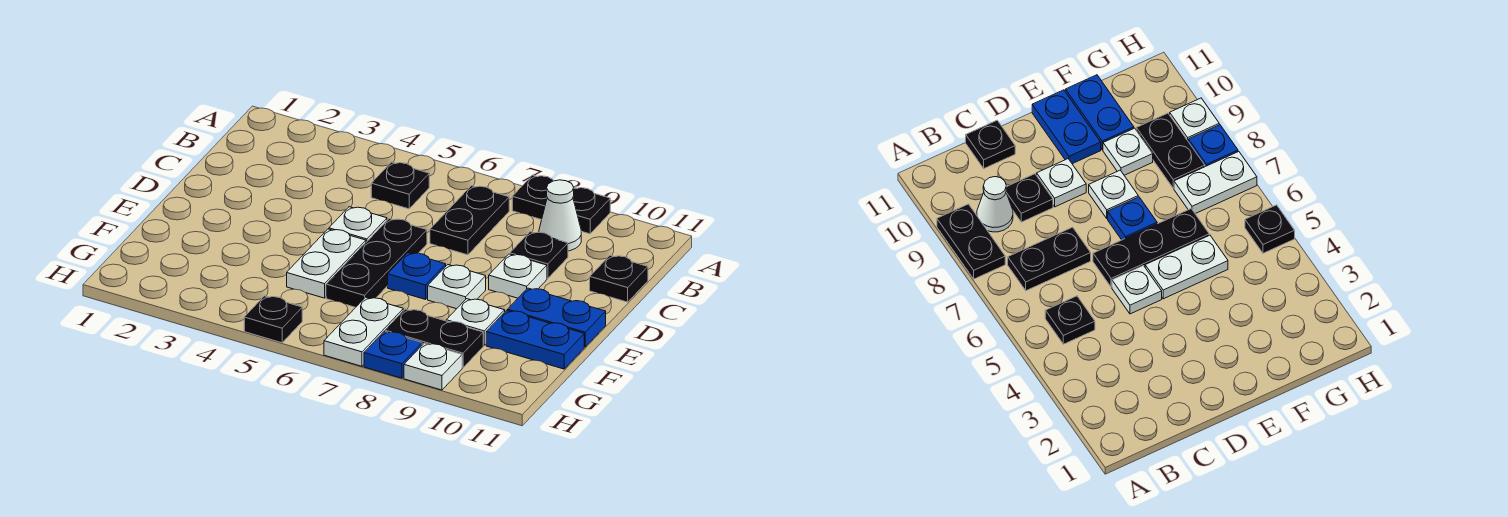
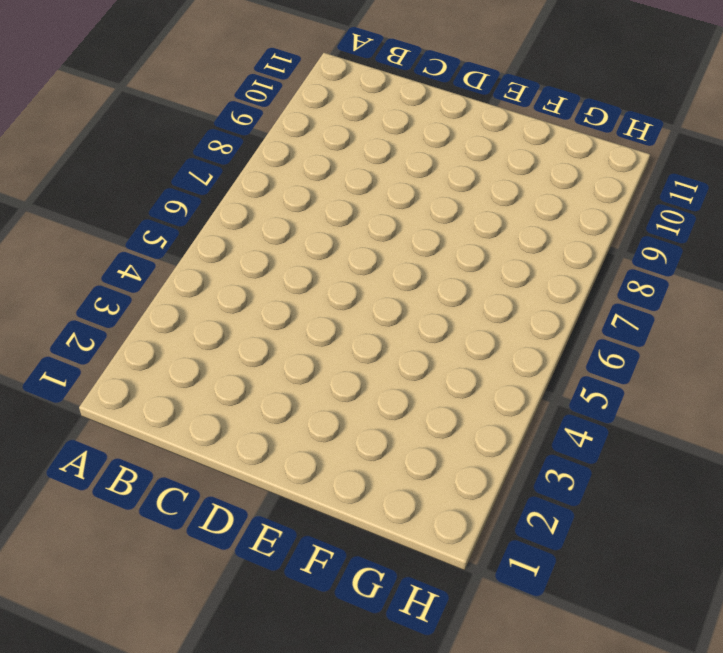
none -> black 1x2 plate [512,175,610,234]
none -> black 1x1 plate [371,162,429,209]
none -> black 1x2 plate [430,186,509,255]

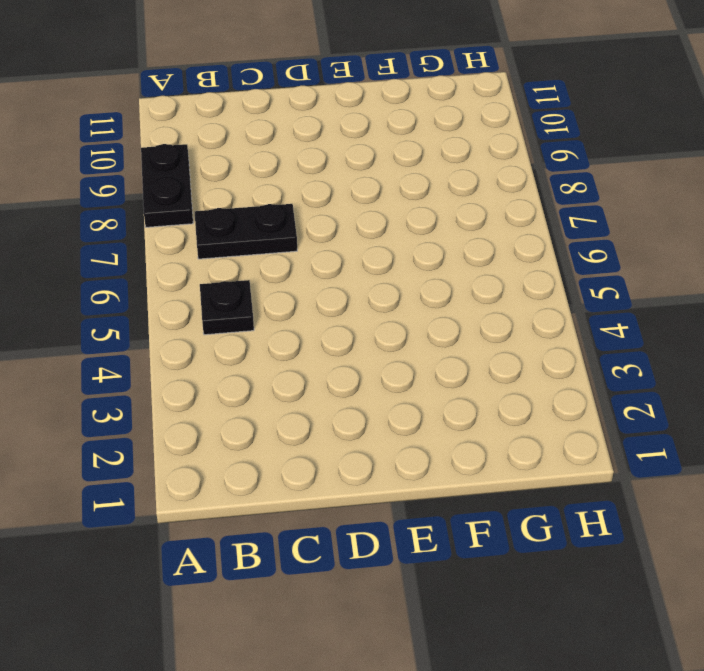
none -> white 1x1 cone [539,180,581,251]
none -> black 1x1 plate [510,232,568,279]
none -> black 1x1 plate [590,255,648,302]

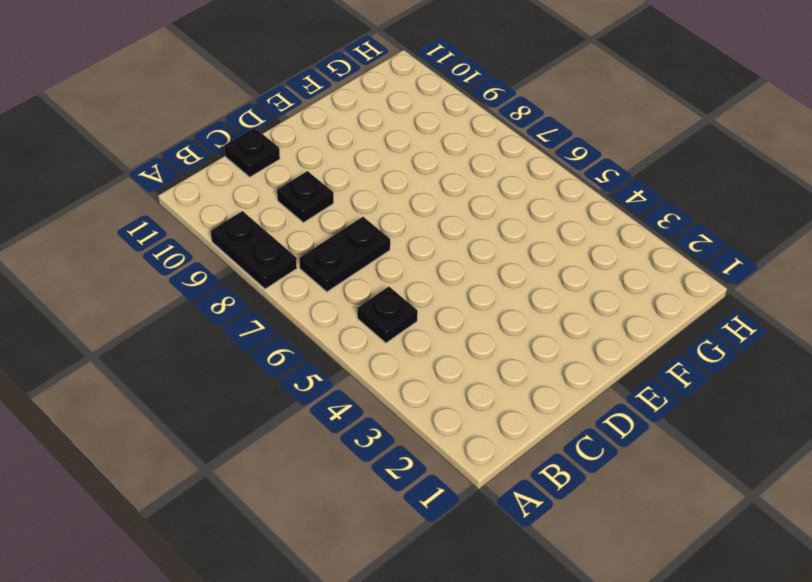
none -> white 1x1 cone [539,180,581,251]
none -> white 1x1 plate [329,207,387,242]
none -> black 1x3 plate [326,219,427,307]

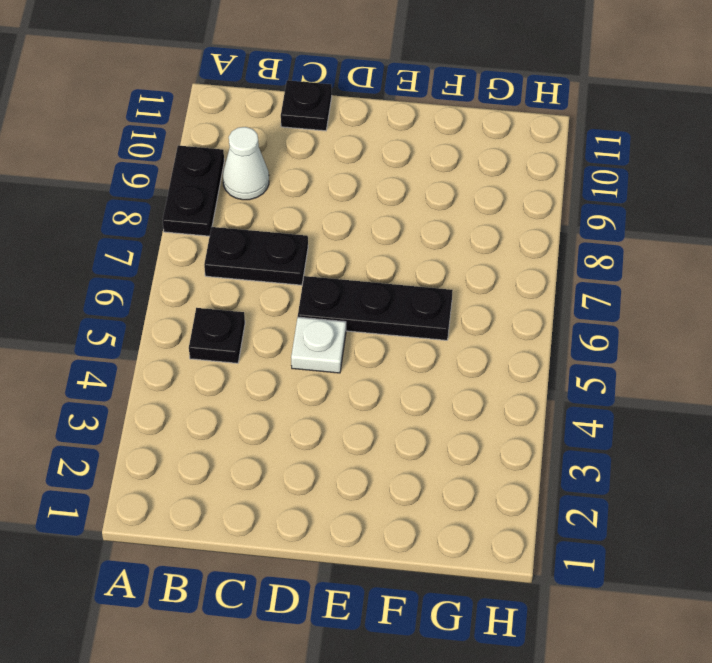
none -> black 1x1 plate [510,232,568,279]
none -> white 1x1 plate [489,254,547,298]
none -> white 1x2 plate [287,229,366,298]

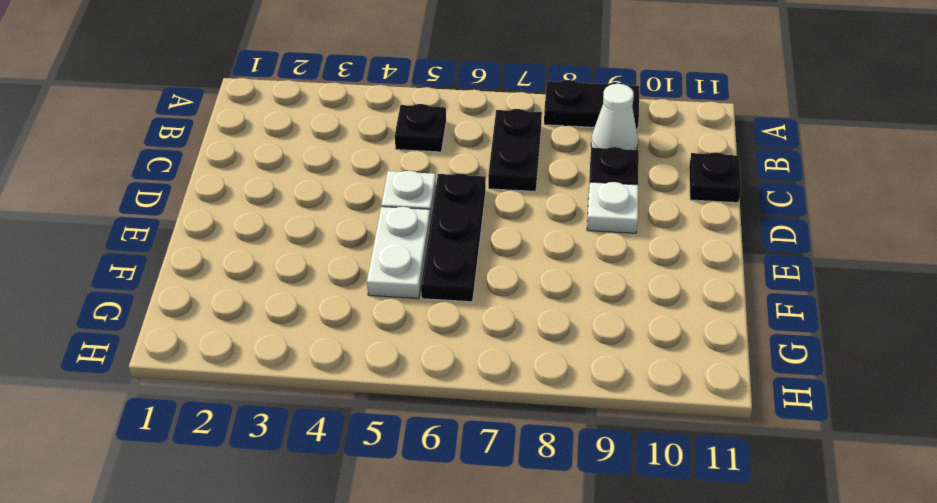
none -> blue 1x1 plate [388,253,446,299]
none -> white 1x1 plate [428,265,486,309]
none -> blue 1x2 plate [507,288,606,347]

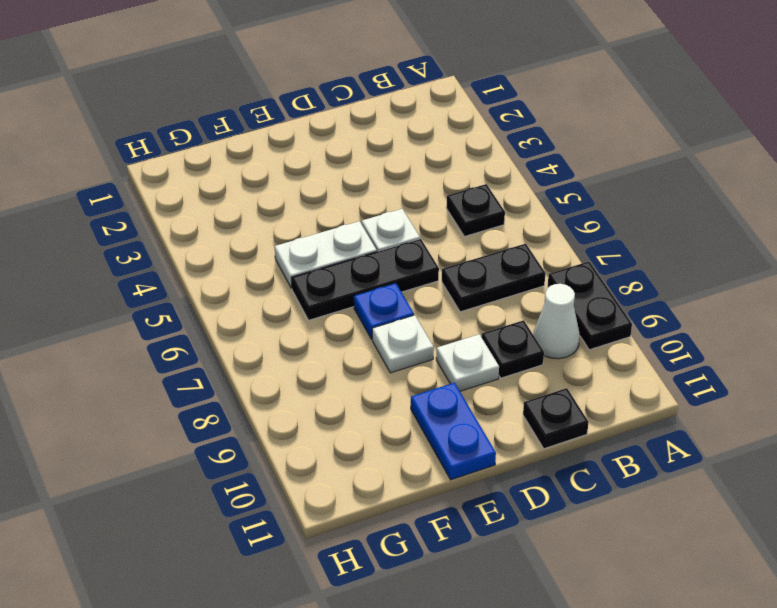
none -> white 1x1 plate [446,299,505,345]
none -> blue 1x2 plate [486,310,584,369]
none -> white 1x2 plate [324,297,403,366]

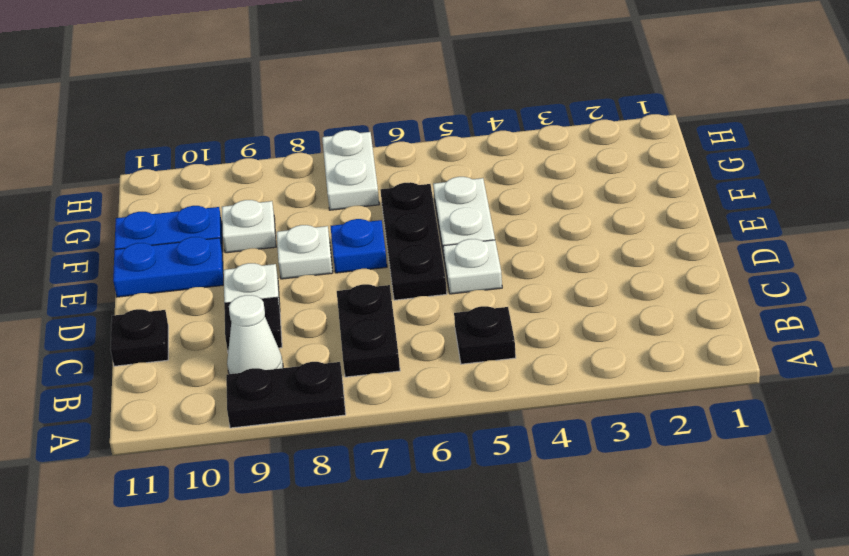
none -> black 1x2 plate [385,309,483,368]
none -> black 1x1 plate [244,296,302,343]
none -> blue 1x1 plate [364,331,422,378]

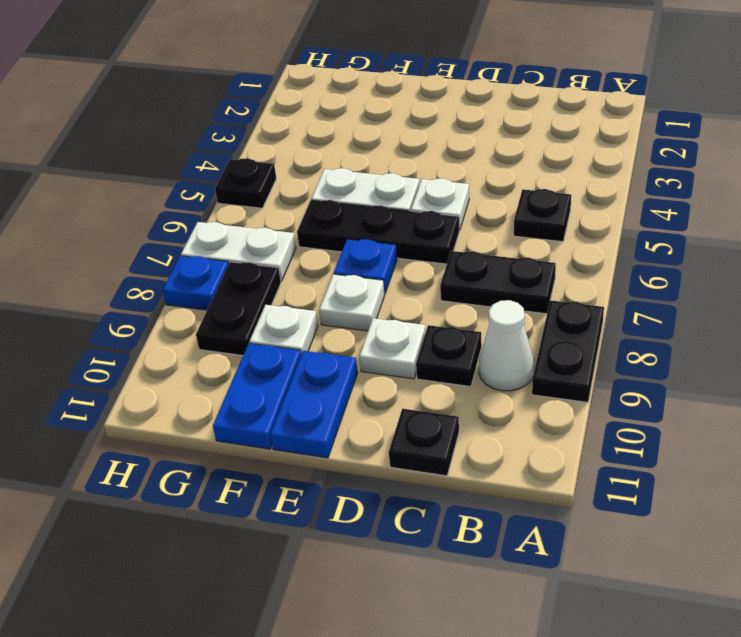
none -> white 1x1 plate [404,343,462,390]

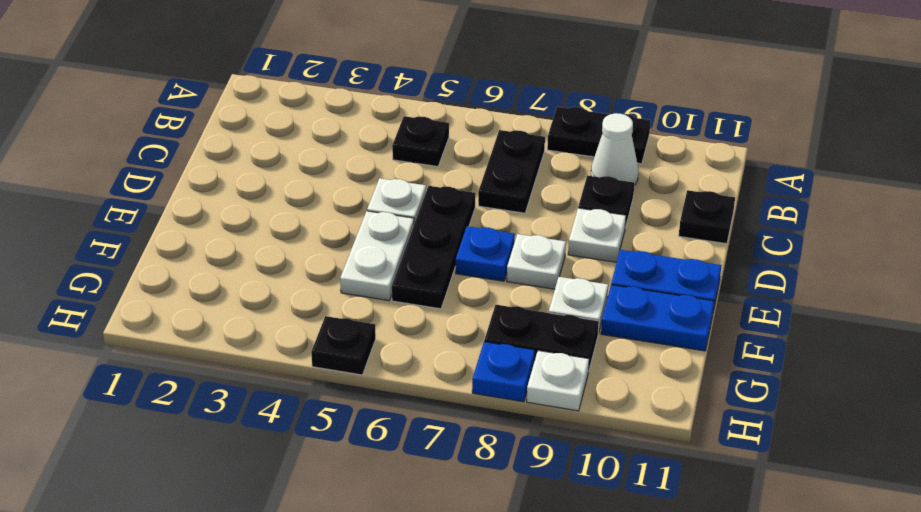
none -> white 1x2 plate [324,297,403,366]

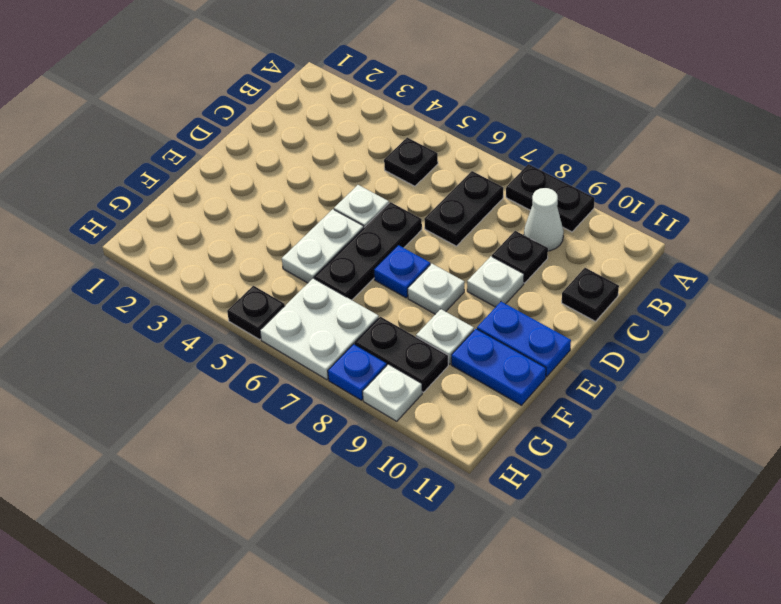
white 2x2 plate [260,278,379,380] -> white 1x2 plate [324,297,403,366]

